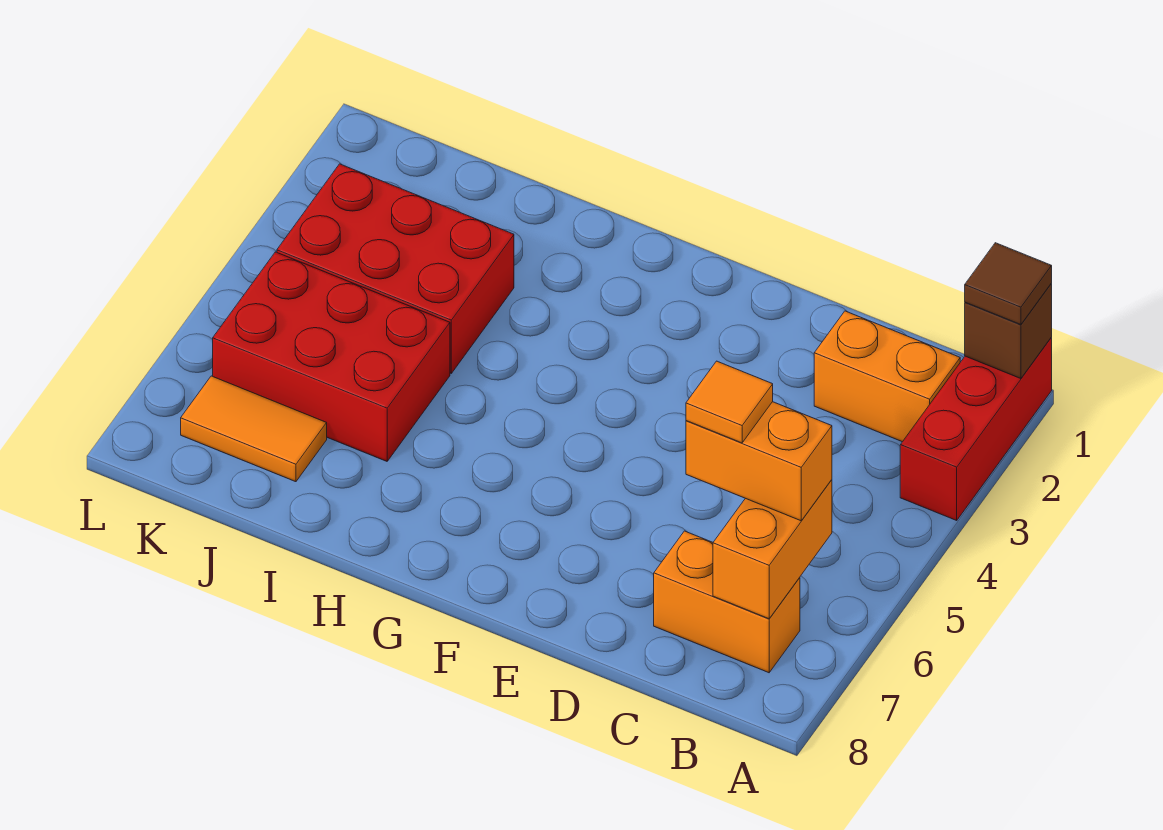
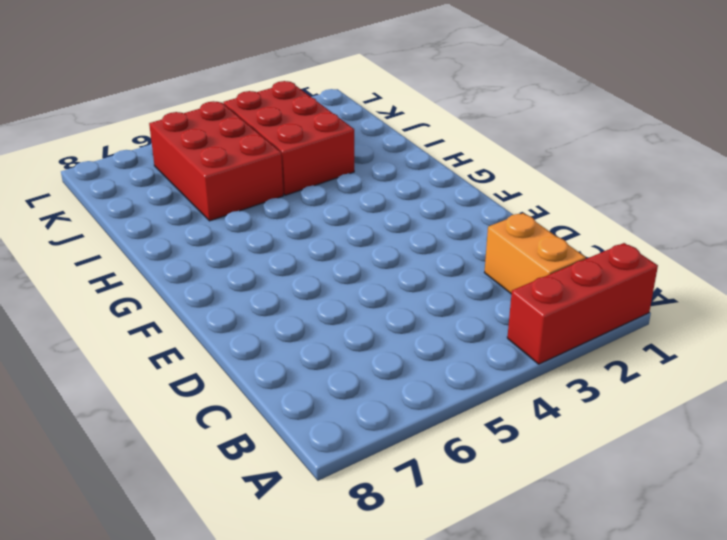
none -> orange 1x2 brick [654,531,800,673]
none -> orange 1x2 tile [181,376,327,482]

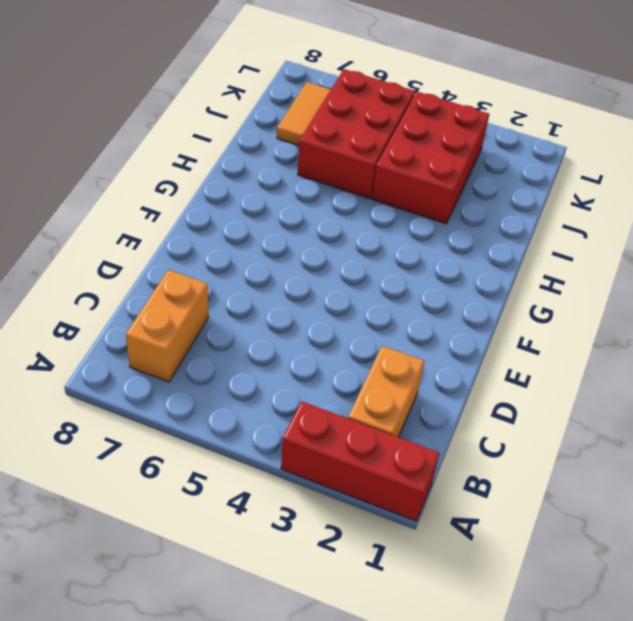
none -> brown 1x1 brick [965,284,1052,379]
none -> orange 1x2 brick [713,480,832,619]

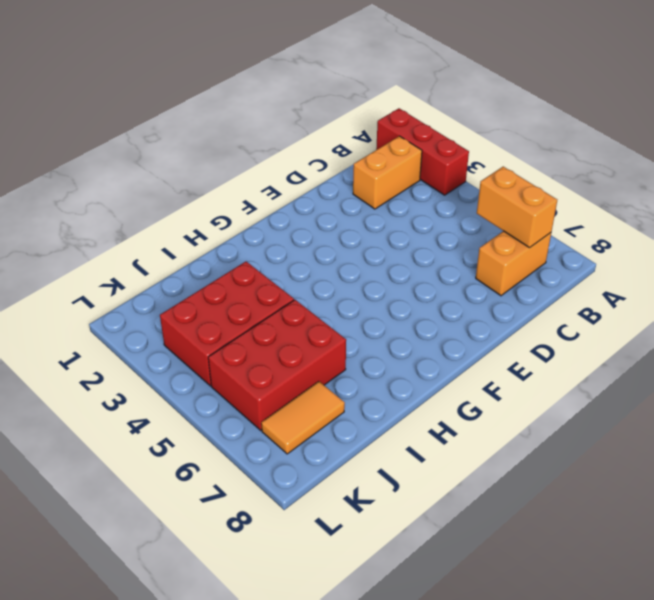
none -> brown 1x1 brick [965,284,1052,379]
none -> brown 1x1 tile [965,243,1052,325]

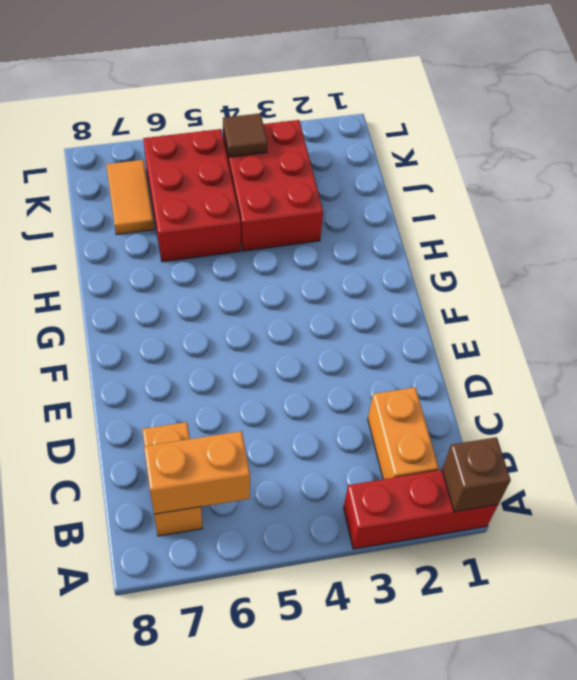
brown 1x1 tile [223,113,268,157] -> brown 1x1 tile moved to [965,243,1052,325]
none -> orange 1x2 brick [686,402,832,521]
none -> orange 1x1 tile [686,361,773,443]

